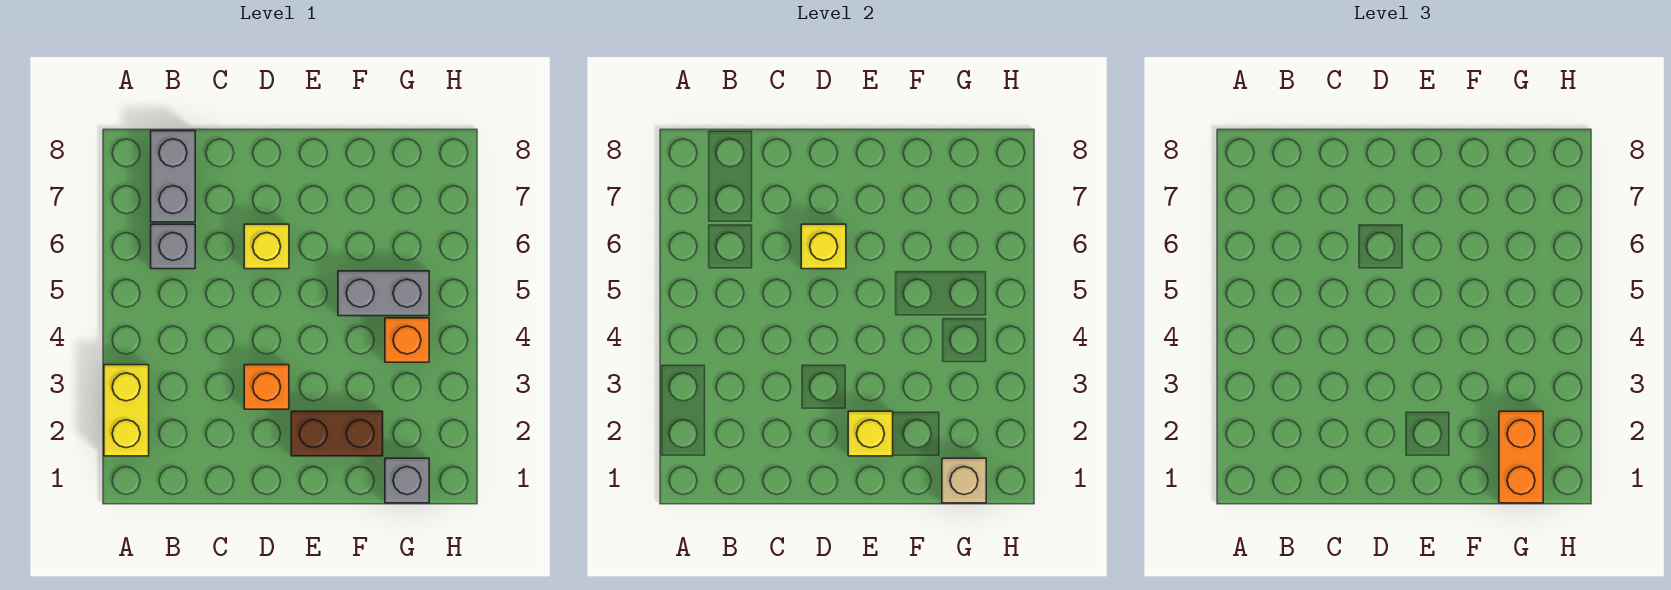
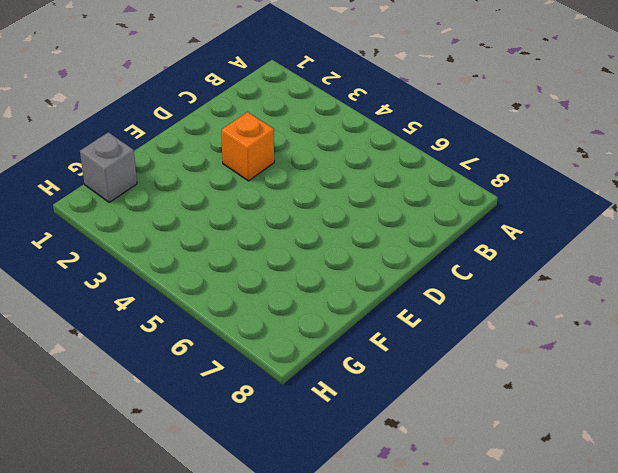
none -> yellow 1x2 brick [104,365,149,456]
none -> grey 1x1 brick [151,224,195,269]
none -> grey 1x2 brick [151,131,195,222]

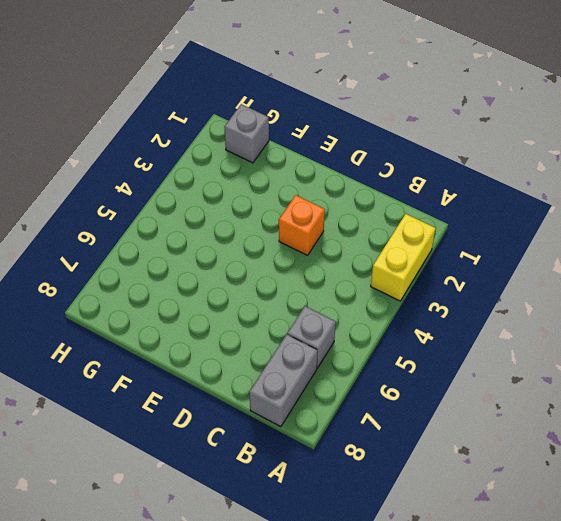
none -> yellow 1x1 brick [244,224,289,269]
none -> brown 1x2 brick [291,411,383,456]
none -> grey 1x2 brick [338,271,429,316]

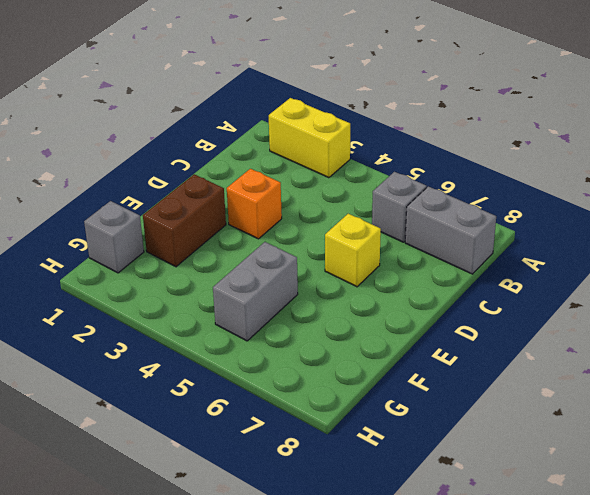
none -> orange 1x1 brick [385,318,429,362]
none -> yellow 1x1 brick [801,224,846,269]
none -> yellow 1x1 brick [848,411,893,456]

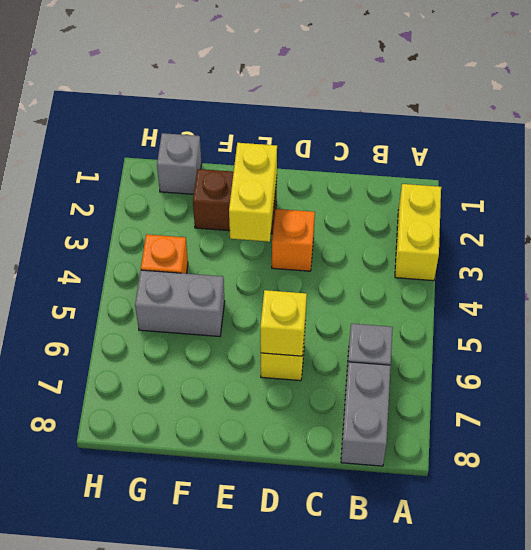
yellow 1x2 brick [229,143,277,242] -> yellow 1x1 brick [848,411,893,456]
none -> tan 1x1 brick [942,458,986,503]
none -> orange 1x2 brick [1499,411,1543,503]

